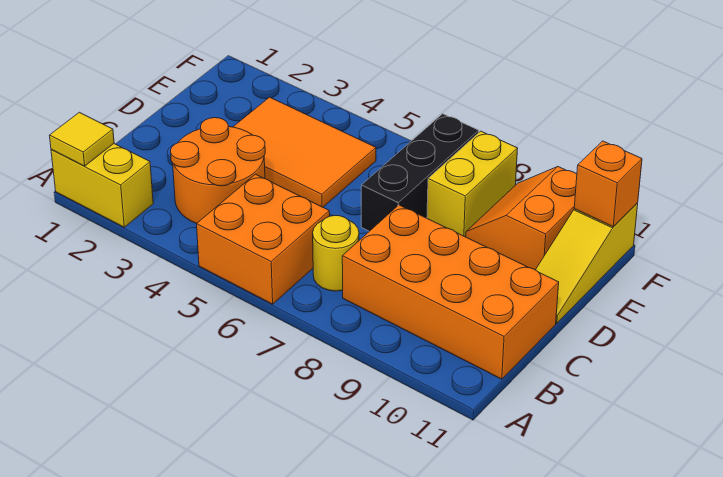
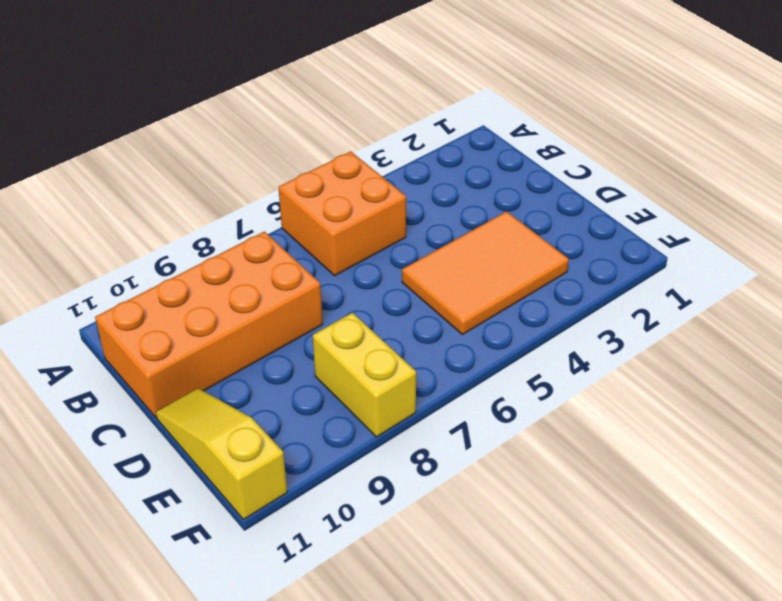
none -> yellow 1x2 brick [51,144,153,227]
none -> orange 2x2 round brick [171,118,265,224]
none -> yellow 1x1 round brick [313,216,359,291]

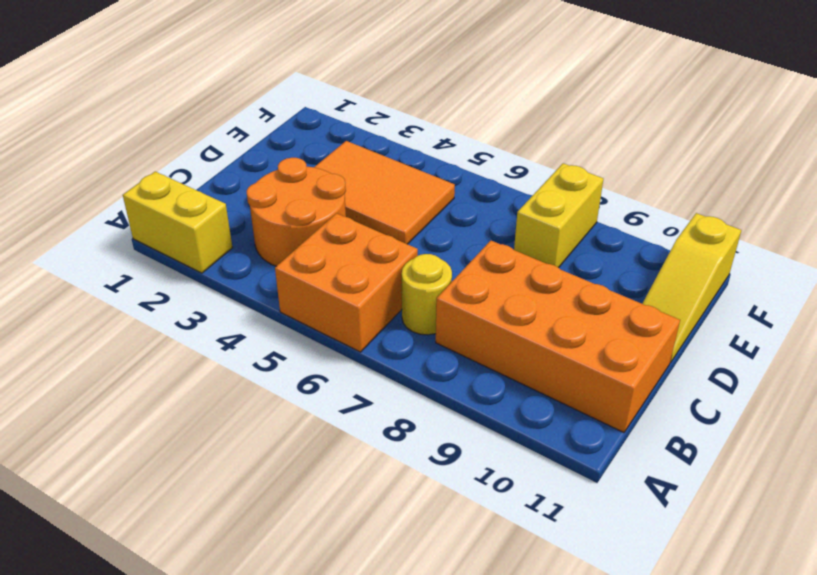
none -> black 1x3 brick [361,114,479,231]
none -> orange 2x2 slope [466,167,577,270]
none -> yellow 1x1 tile [49,112,114,166]

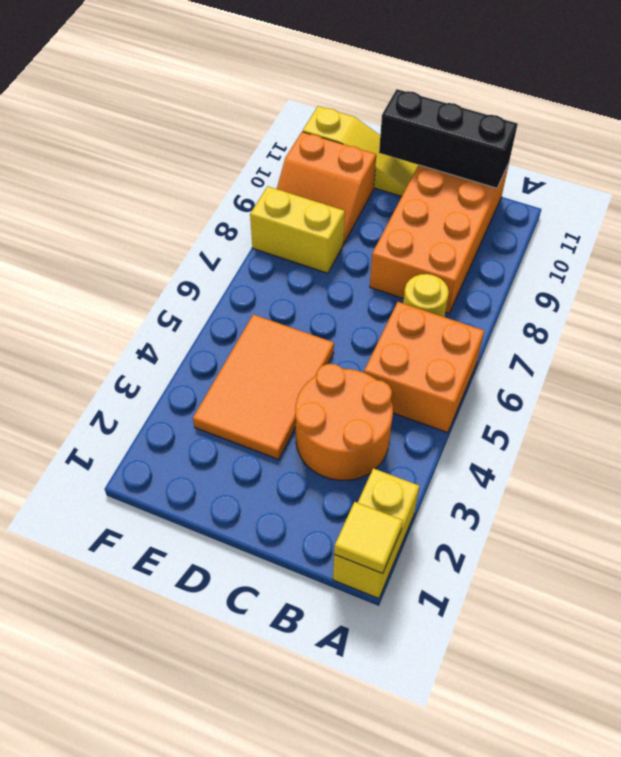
black 1x3 brick [379,89,518,188] -> black 1x3 brick moved to [361,114,479,231]
none -> orange 1x1 brick [574,141,642,227]

